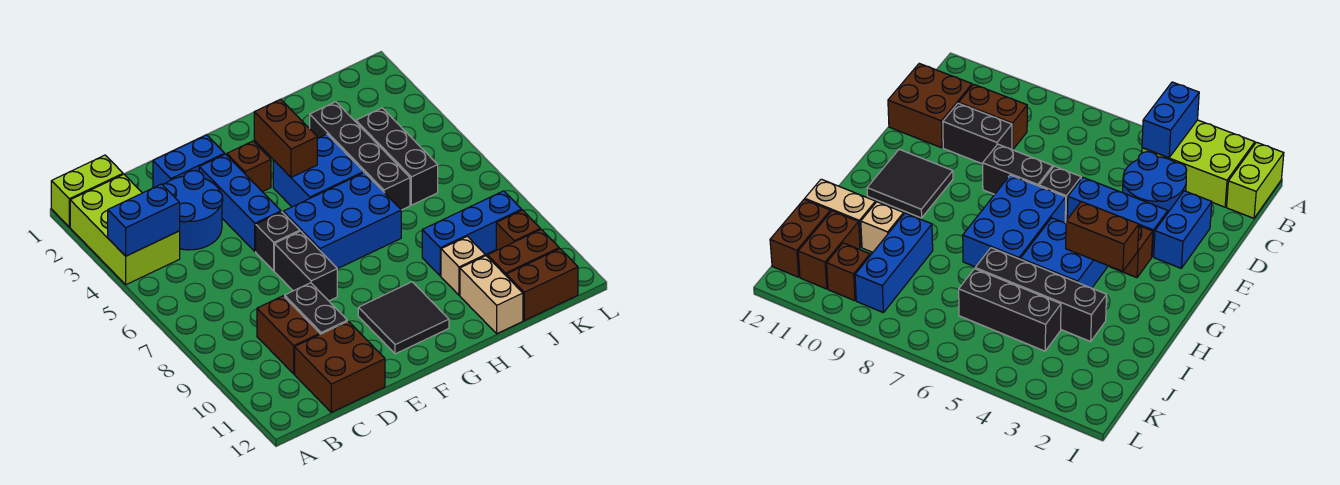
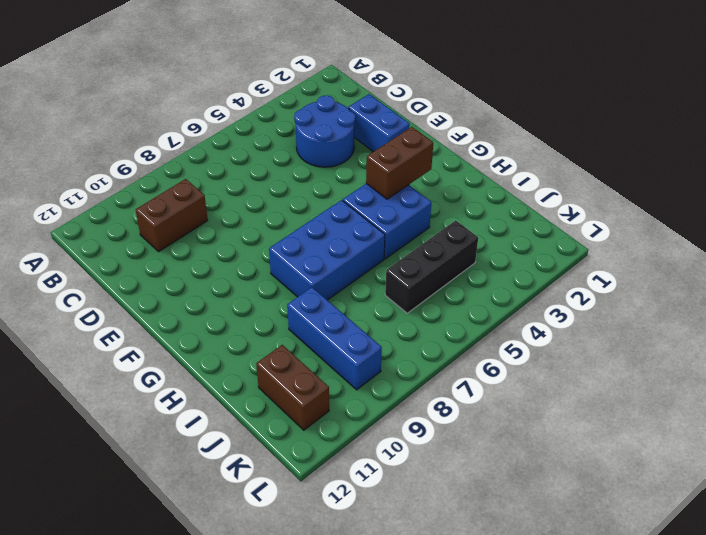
blue 2x3 brick [269,200,385,300] -> blue 2x3 brick turned to [283,173,401,269]
none -> lime 1x2 brick [51,155,123,227]
none -> lime 2x3 brick [70,174,180,285]
none -> brown 2x2 brick [295,321,385,412]

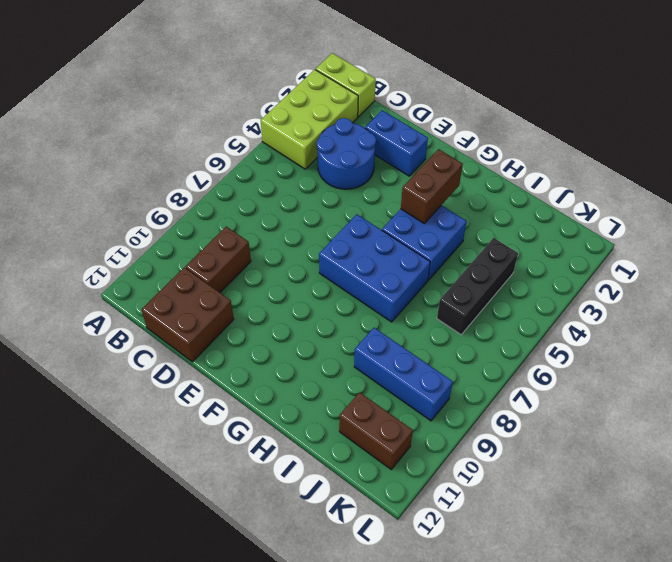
none -> black 1x2 brick [285,283,347,334]
none -> blue 1x3 brick [199,154,281,251]
none -> black 1x1 brick [256,212,300,271]

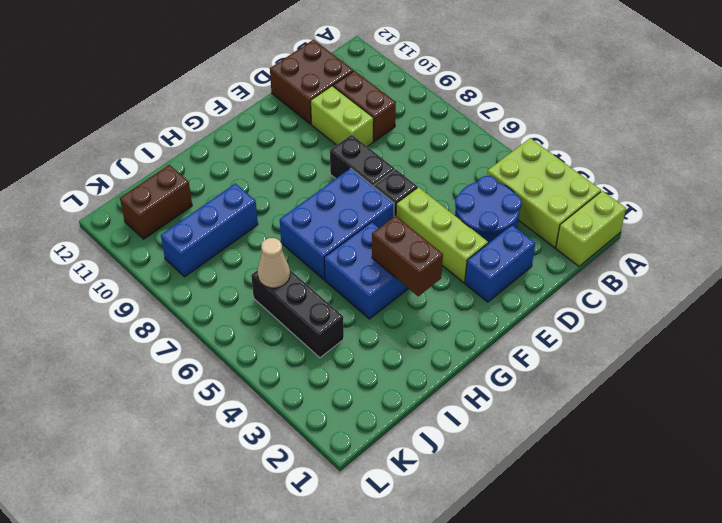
lime 1x2 brick [311,86,374,147] -> black 1x2 brick [285,283,347,334]
lime 1x3 brick [396,187,488,283] -> blue 1x3 brick [199,154,281,251]
tan 1x1 cone [258,238,290,288] -> none
none -> brown 1x1 brick [227,141,271,192]
none -> black 2x2 tile [358,282,449,354]
none -> black 1x4 brick [310,102,410,210]

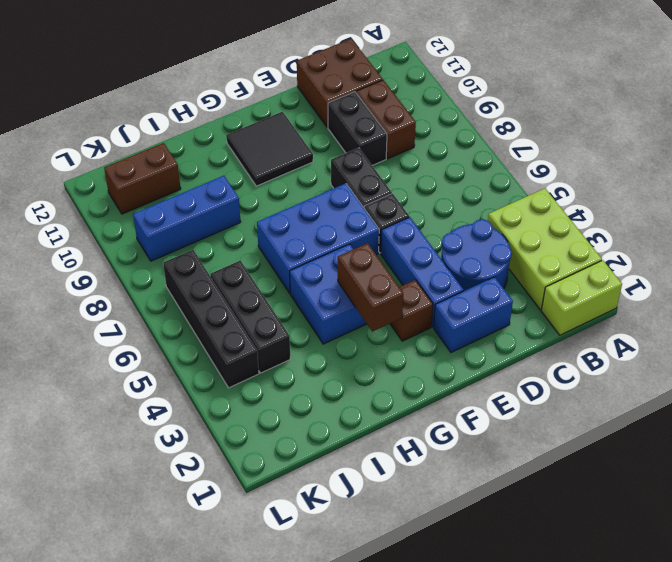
black 1x4 brick [163,250,259,388] -> black 1x4 brick moved to [310,102,410,210]
none -> tan 1x1 brick [441,236,485,295]
none -> tan 1x2 brick [460,256,523,334]
none -> brown 1x2 brick [506,249,578,321]

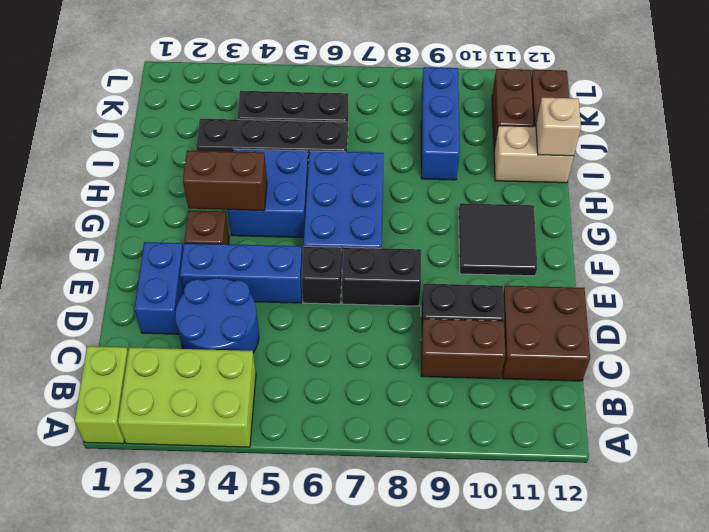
tan 1x1 brick [536,98,581,156] -> tan 1x1 brick moved to [441,236,485,295]
none -> brown 1x1 brick [496,210,540,250]
none -> blue 1x2 brick [108,184,180,256]

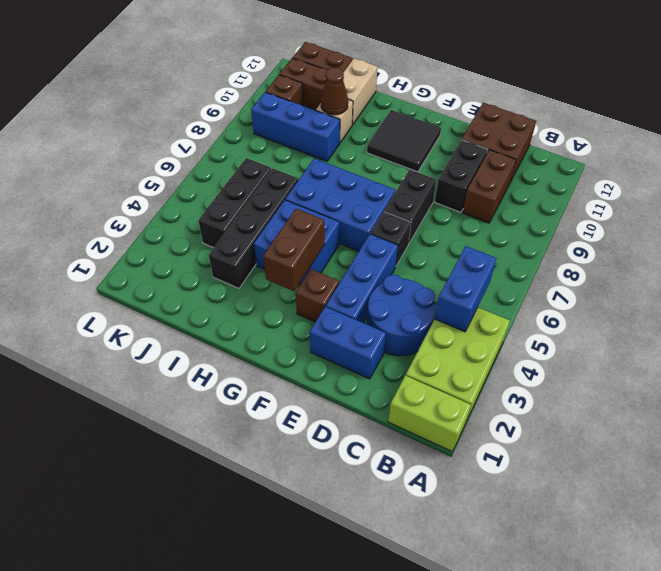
blue 1x2 brick [435,246,496,332] -> blue 1x2 brick turned to [108,184,180,256]
brown 1x1 cone [321,68,348,115] -> none

